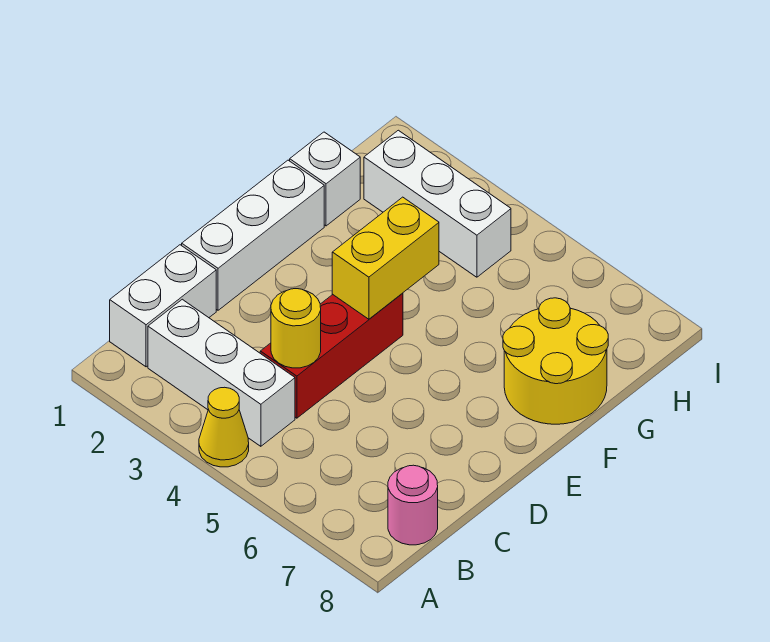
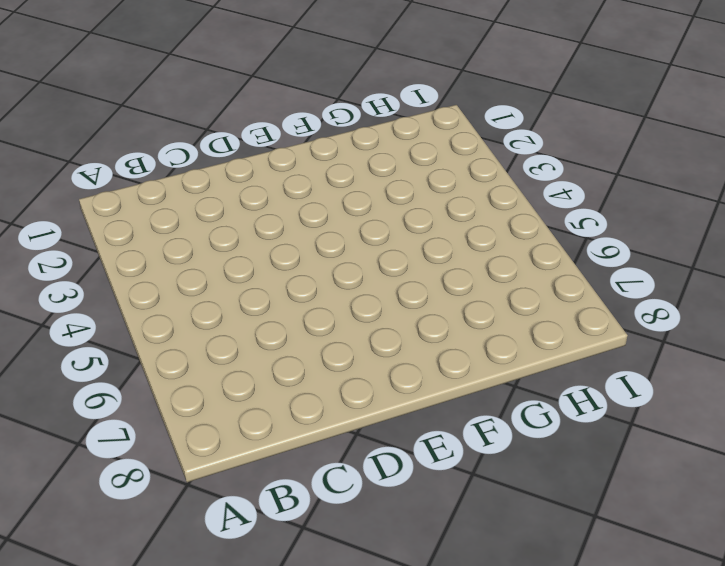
none -> yellow 1x1 cone [199,387,249,467]
none -> white 1x2 brick [110,245,216,367]

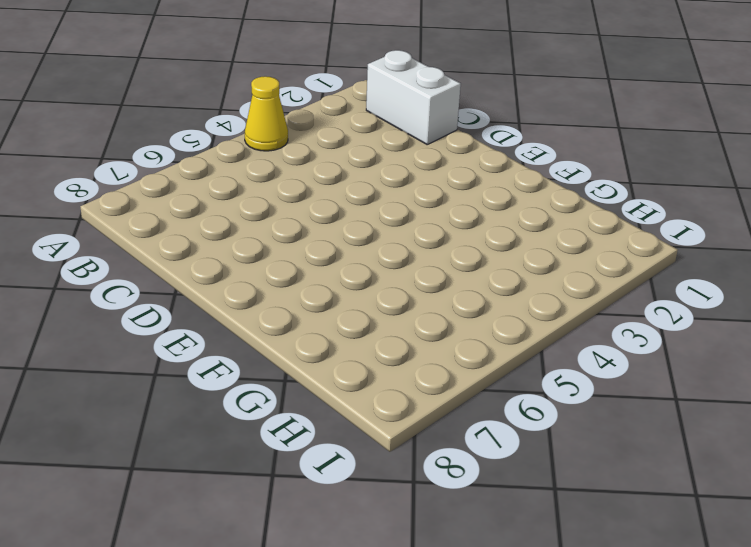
none -> white 1x3 brick [148,299,295,446]
none -> pink 1x1 round brick [388,465,438,545]

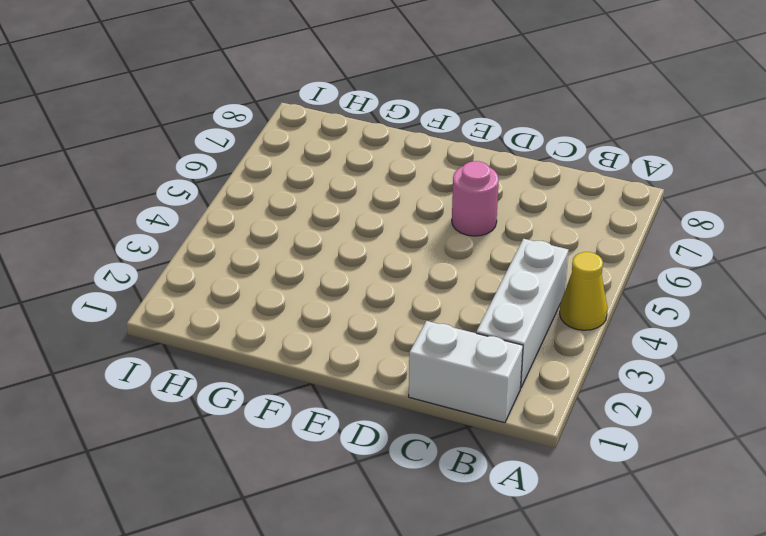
pink 1x1 round brick [452,161,499,236] -> pink 1x1 round brick moved to [388,465,438,545]
none -> red 1x3 brick [260,293,403,418]
none -> white 1x3 brick [182,160,324,310]

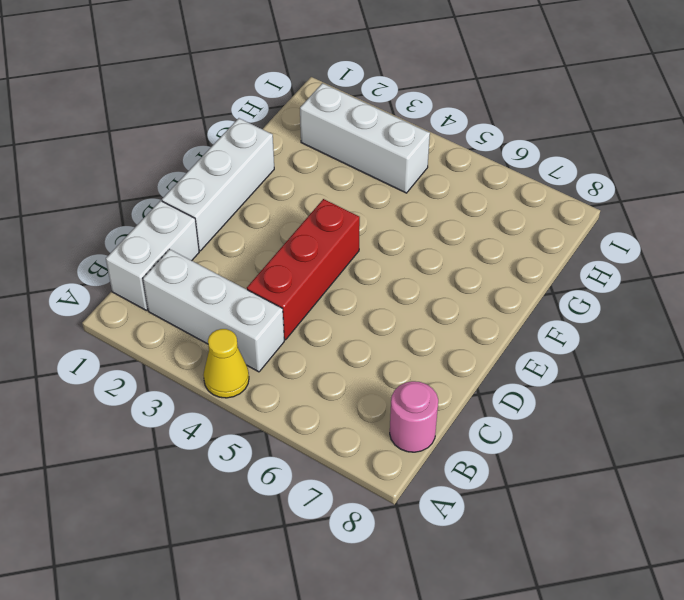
none -> yellow 2x2 round brick [503,298,608,424]
none -> white 1x1 brick [290,132,360,226]

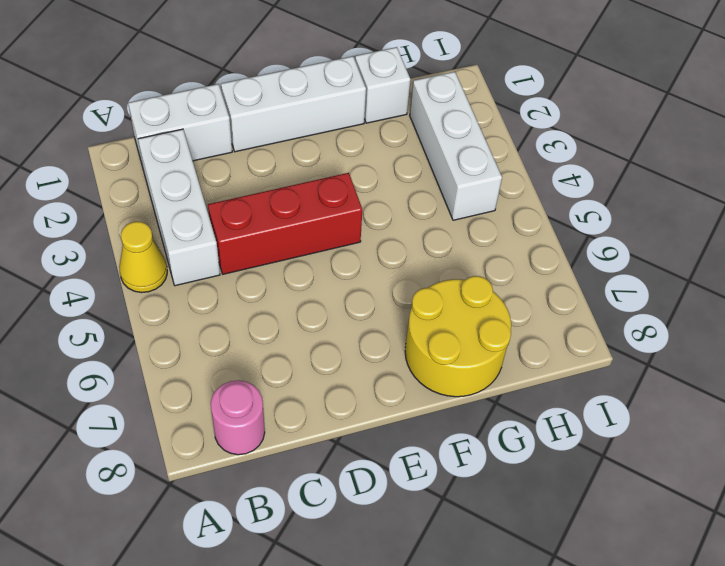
none -> yellow 1x1 round brick [271,289,321,368]
none -> yellow 1x2 brick [332,197,439,319]

